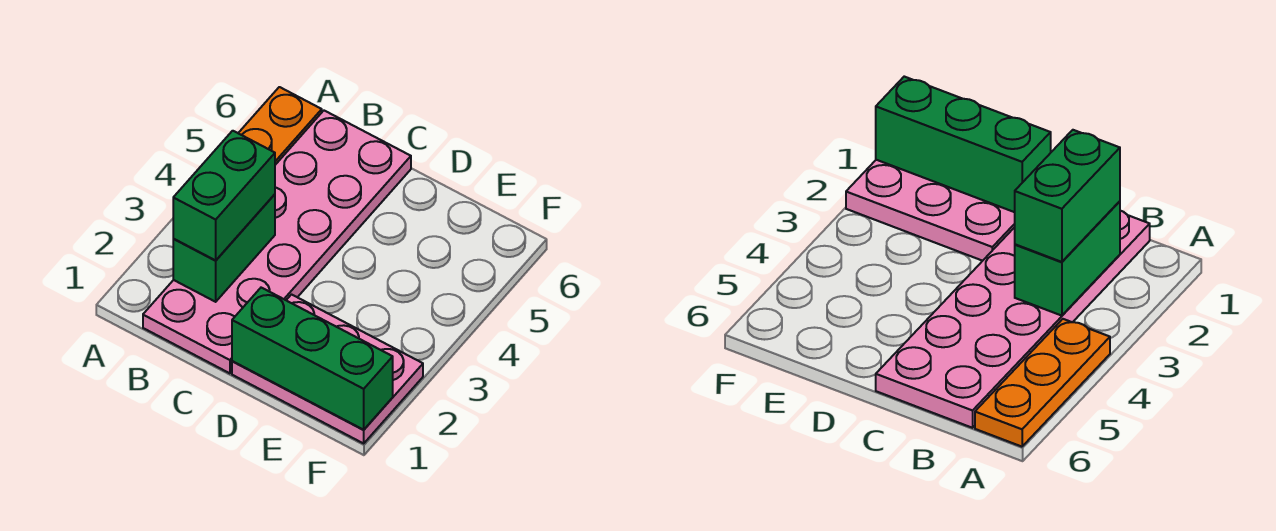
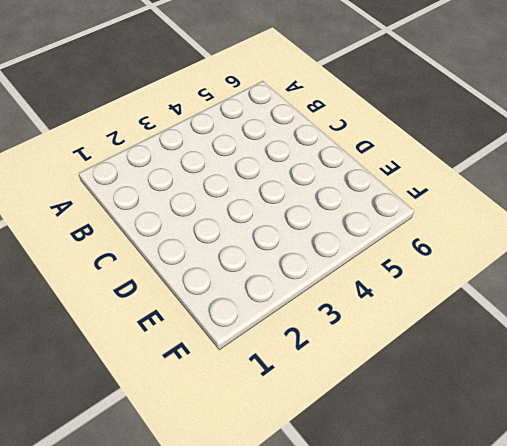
none -> orange 1x3 plate [238,87,322,165]
none -> pink 2x6 plate [143,111,411,373]

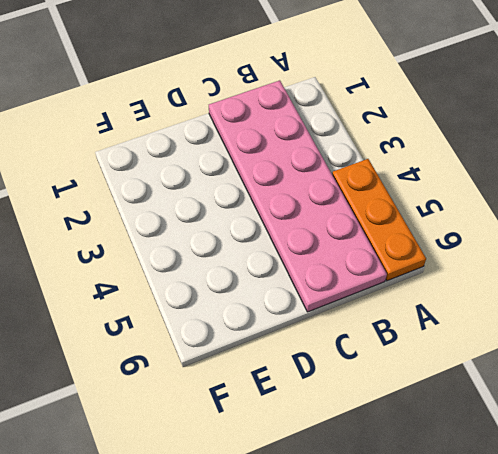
none -> pink 2x3 plate [232,295,423,443]
none -> green 1x2 brick [173,194,275,302]

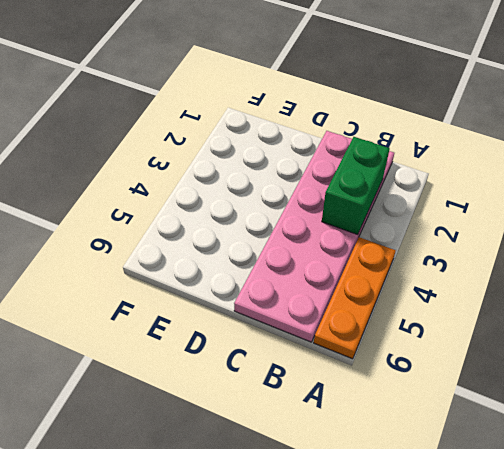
none -> pink 2x3 plate [232,295,423,443]
none -> green 1x3 brick [232,288,393,430]

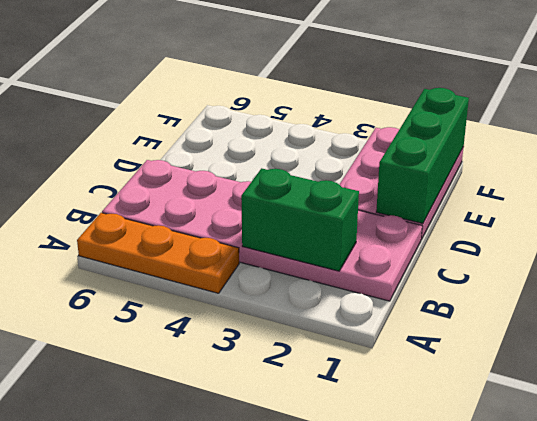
none -> green 1x2 brick [173,131,275,261]

